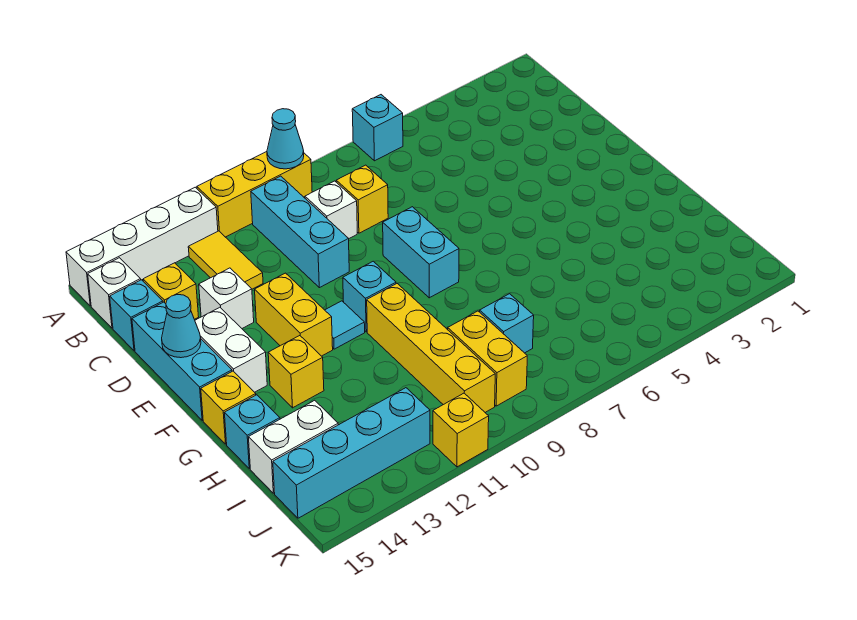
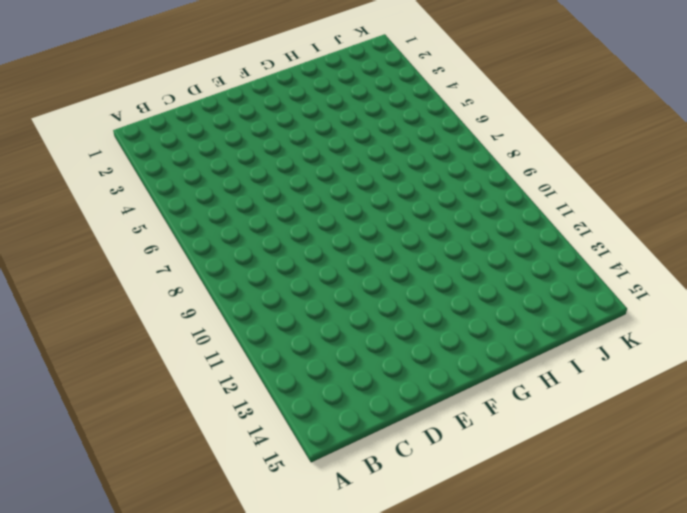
none -> cyan 1x1 brick [352,95,403,161]
none -> yellow 1x3 brick [197,152,312,237]
none -> white 1x4 brick [66,187,218,306]

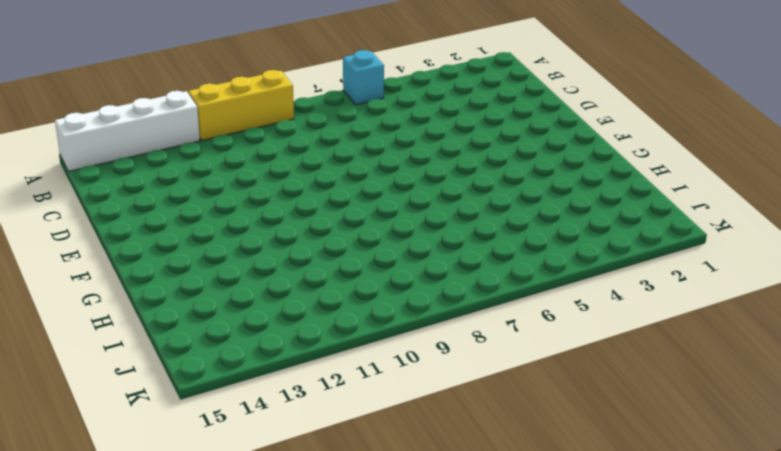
none -> cyan 1x3 brick [251,176,349,288]
none -> yellow 1x2 tile [188,231,263,289]
none -> white 1x1 brick [88,258,141,328]

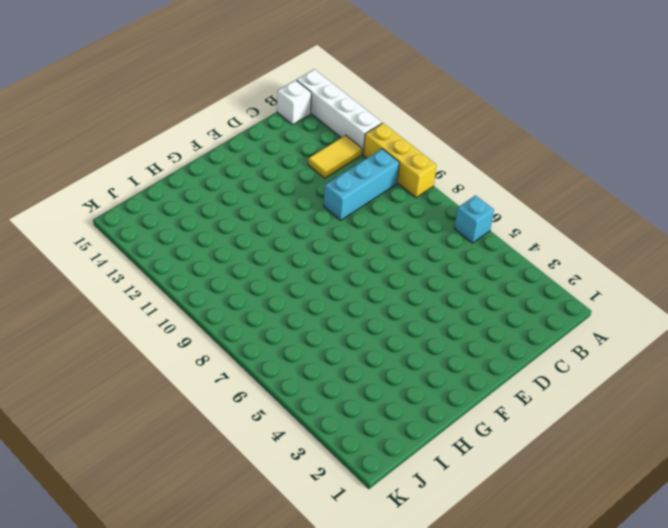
none -> yellow 1x1 brick [336,165,388,233]
none -> white 1x1 brick [305,181,357,238]
none -> yellow 1x1 brick [143,263,199,319]

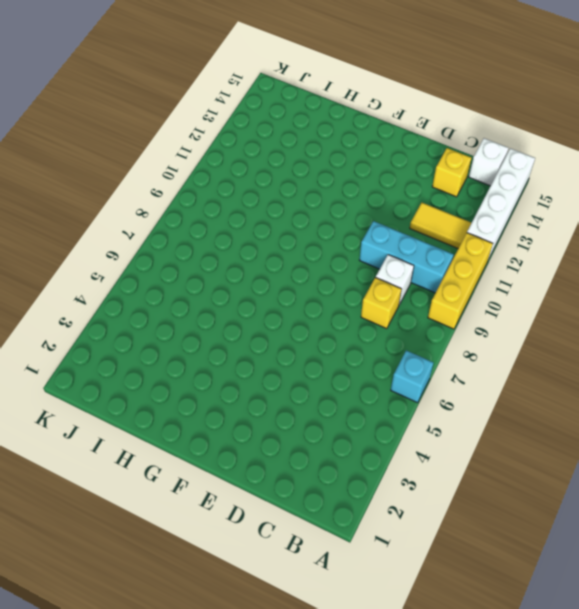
none -> cyan 1x1 brick [110,280,163,351]
none -> white 1x1 brick [199,268,254,328]
none -> cyan 1x3 brick [132,302,232,420]

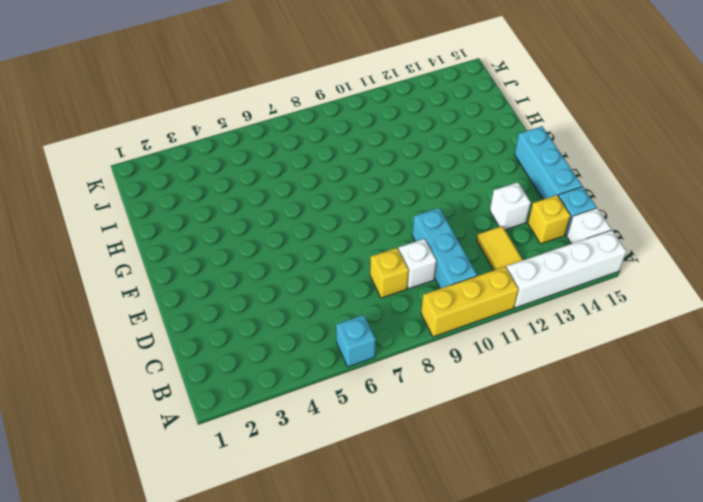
none -> cyan 1x2 brick [383,207,459,298]
none -> yellow 1x2 brick [255,273,333,356]
none -> white 1x2 brick [195,307,267,392]

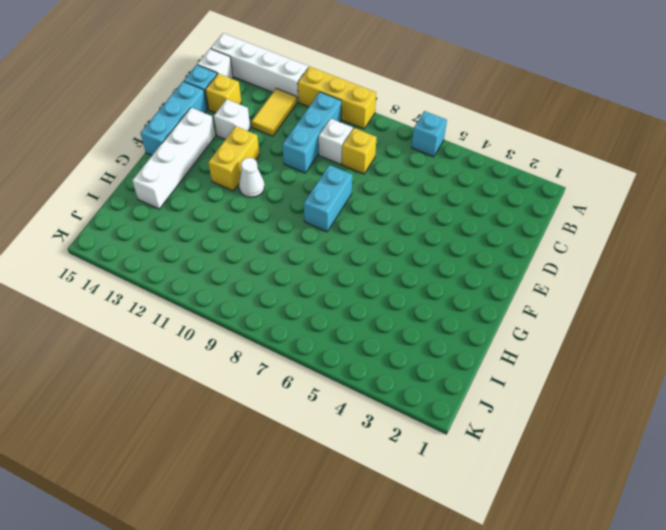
white 1x4 brick [132,108,215,209] -> white 1x2 brick [195,307,267,392]
white 1x1 cone [239,158,264,197] -> cyan 1x1 tile [325,301,365,349]
none -> cyan 1x1 brick [343,261,396,332]
none -> yellow 1x4 brick [367,283,495,412]
none -> yellow 1x1 brick [268,336,324,408]

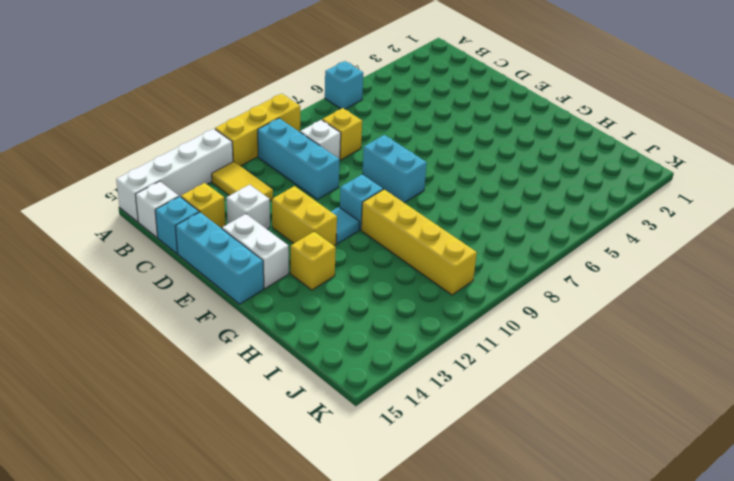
none -> yellow 1x1 brick [201,371,256,444]
none -> cyan 1x1 brick [225,395,280,469]
none -> cyan 1x1 brick [480,294,534,353]

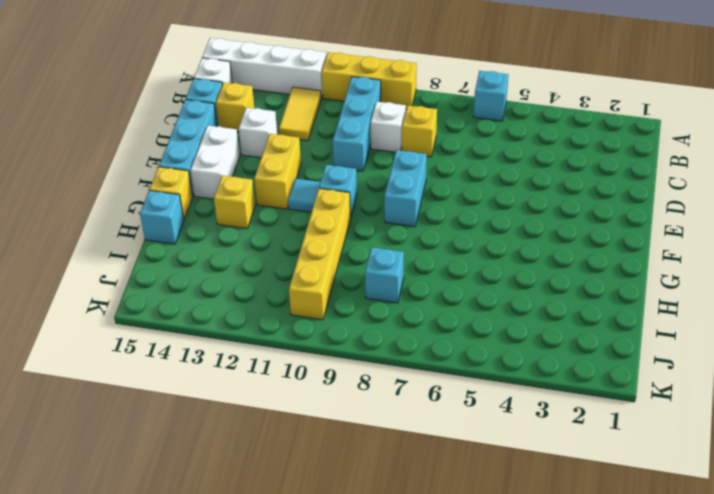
none -> yellow 1x2 brick [448,311,527,406]
none -> white 1x2 brick [249,400,338,493]
none -> cyan 1x4 brick [273,388,430,518]

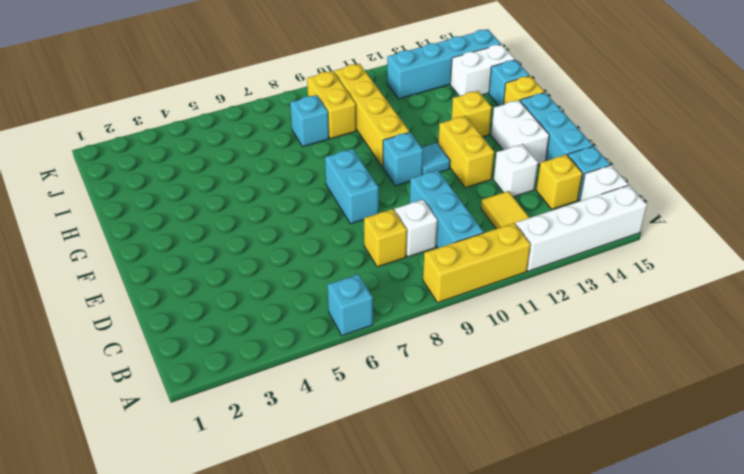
none -> yellow 1x1 brick [433,393,489,467]
none -> cyan 1x1 cone [267,109,304,169]
none -> cyan 1x1 cone [162,295,201,358]

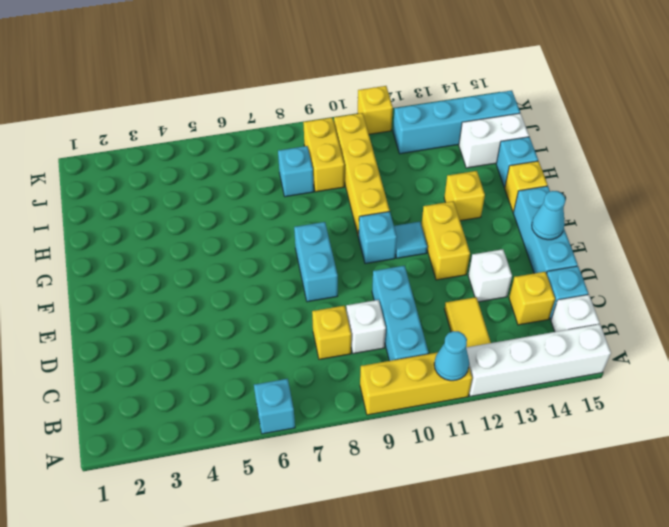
cyan 1x1 cone [434,331,469,381] -> cyan 1x1 cone moved to [267,109,304,169]
none -> white 1x2 brick [195,307,267,392]

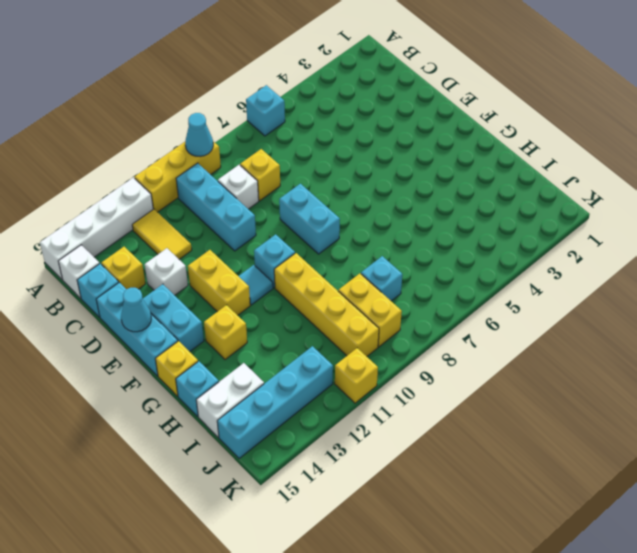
cyan 1x2 brick [143,284,204,352] -> white 1x2 brick [195,307,267,392]

